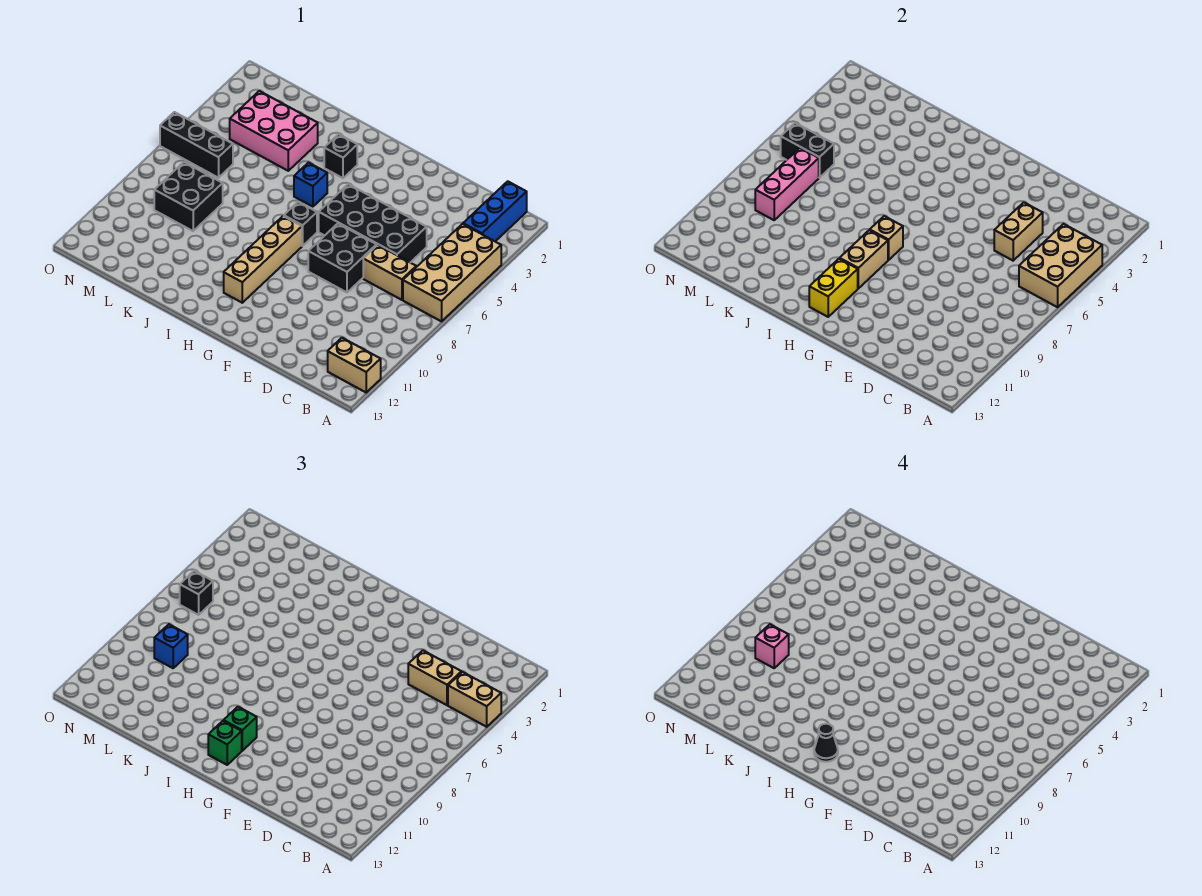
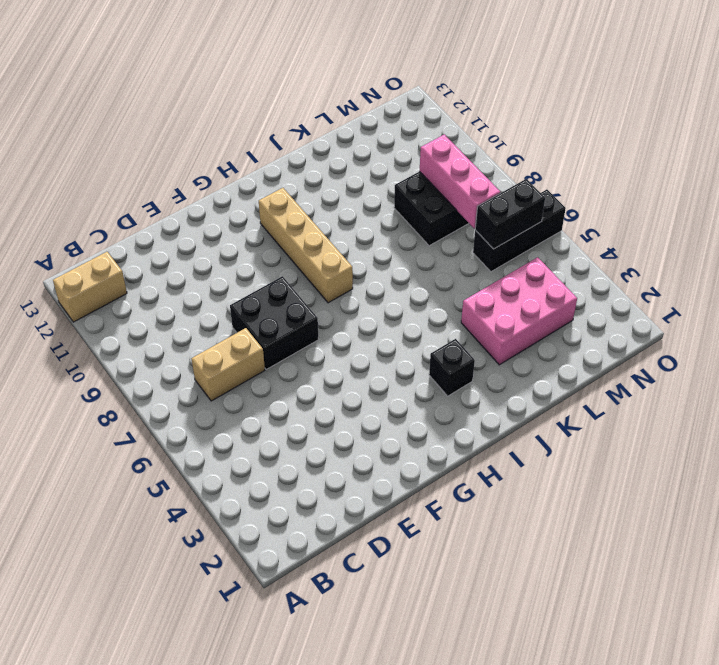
none -> tan 2x4 brick [403,224,501,321]
none -> blue 1x3 brick [463,181,527,241]
none -> black 2x4 brick [319,184,427,263]

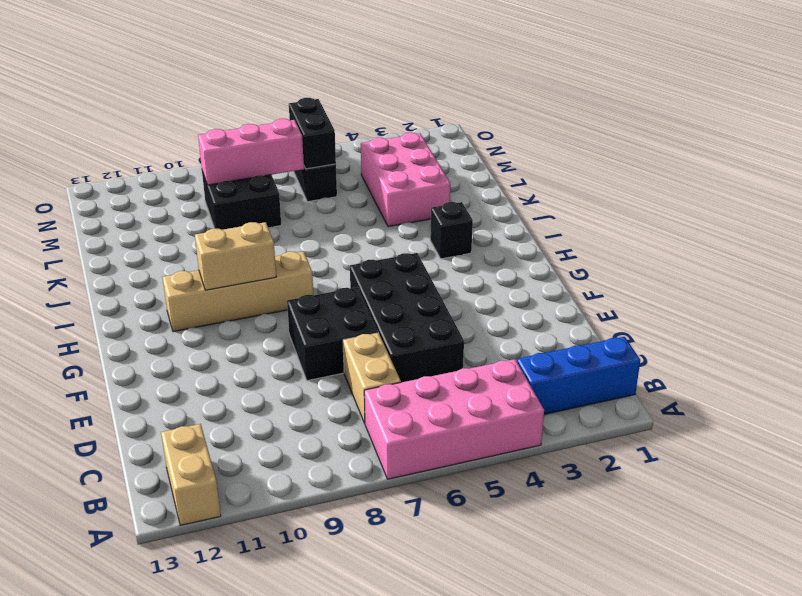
pink 2x4 brick [364,359,544,479] -> tan 2x4 brick [403,224,501,321]
none -> black 1x1 brick [284,202,317,246]
none -> blue 1x1 brick [294,163,327,207]
none -> tan 2x3 brick [1019,224,1102,307]

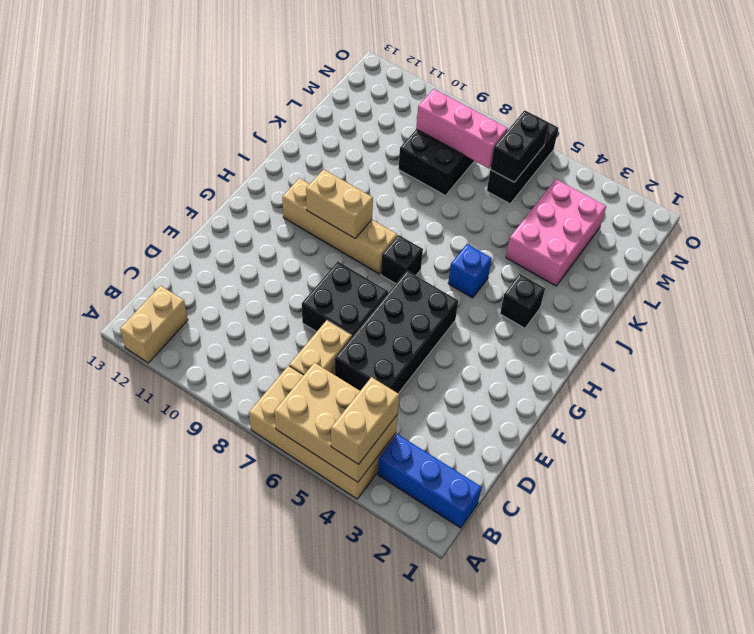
none -> tan 1x2 brick [994,202,1043,261]
none -> tan 1x1 brick [870,216,903,260]
none -> yellow 1x2 brick [809,259,858,317]

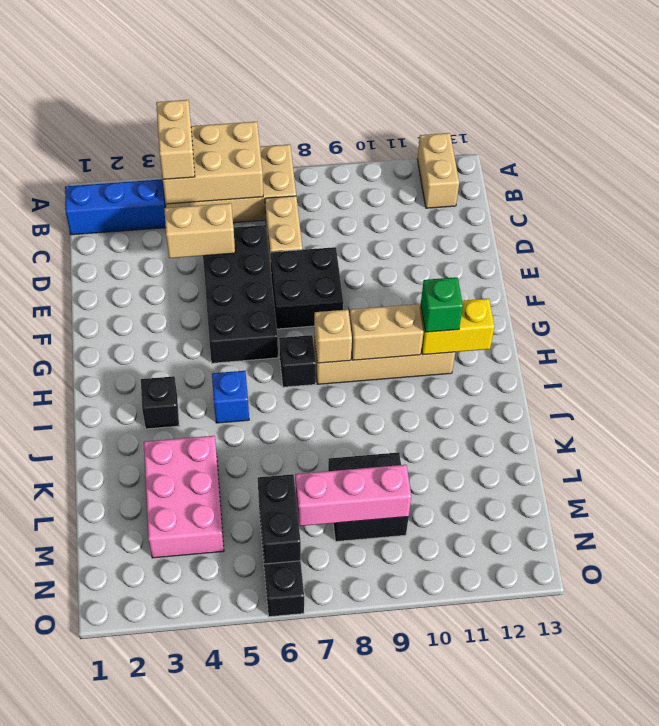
none -> tan 1x2 brick [408,650,461,705]
none -> green 1x1 brick [208,721,242,765]
none -> blue 1x1 brick [154,624,188,668]

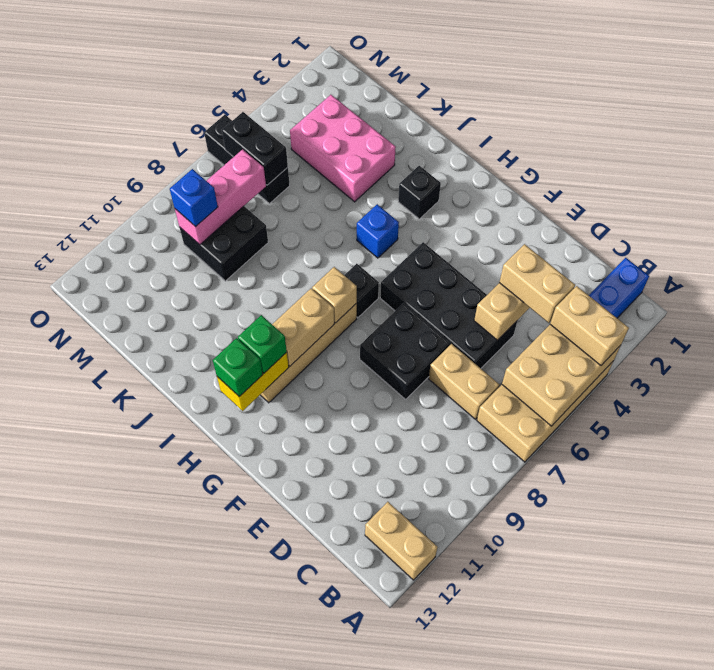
none -> black 1x1 brick [180,571,213,615]
none -> black 1x1 cone [814,724,838,762]
none -> pink 1x1 brick [755,624,789,668]

